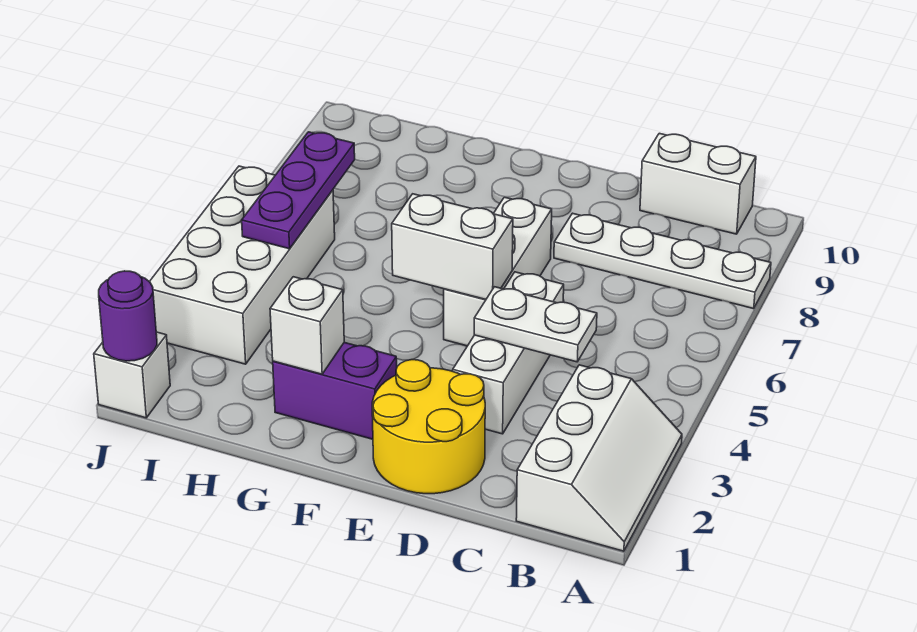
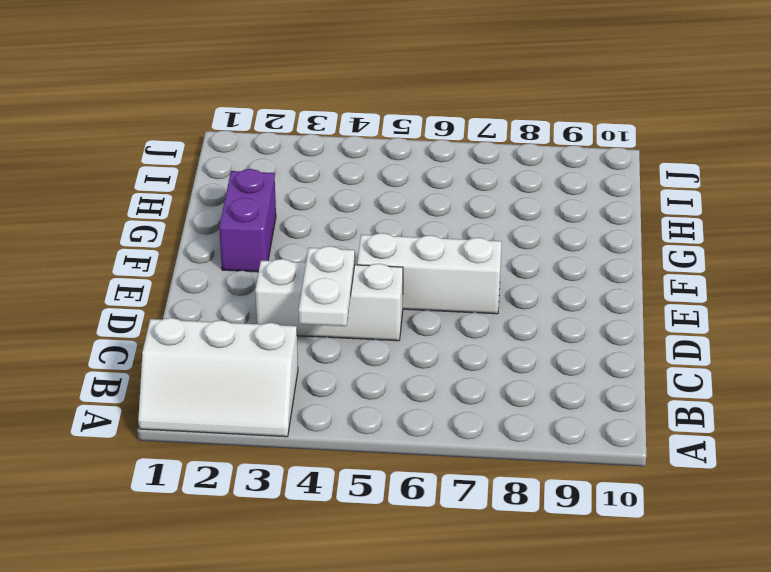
none -> white 1x4 plate [554,213,771,309]
none -> white 1x2 brick [640,133,756,234]
none -> yellow 2x2 round brick [372,360,485,494]

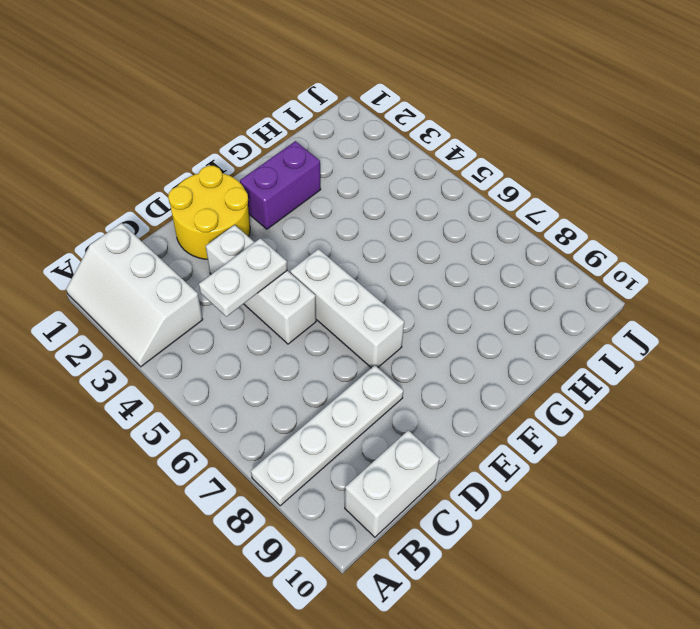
none -> white 2x4 brick [150,166,335,364]
none -> white 1x1 brick [94,332,170,418]
none -> white 1x2 brick [392,194,513,299]

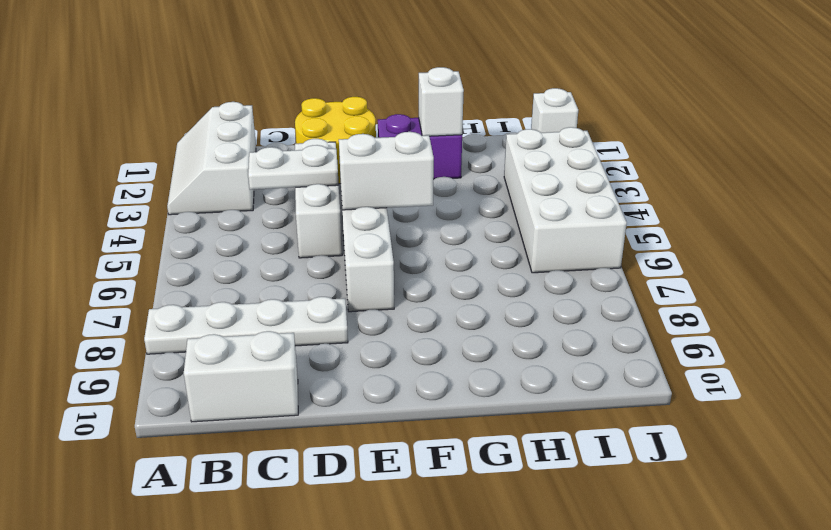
none -> purple 1x3 plate [242,132,355,249]
none -> purple 1x1 round brick [99,271,157,361]

